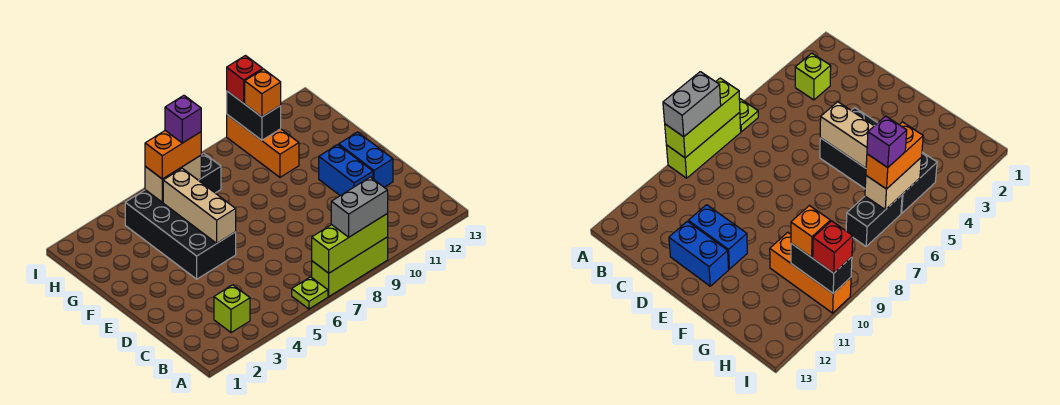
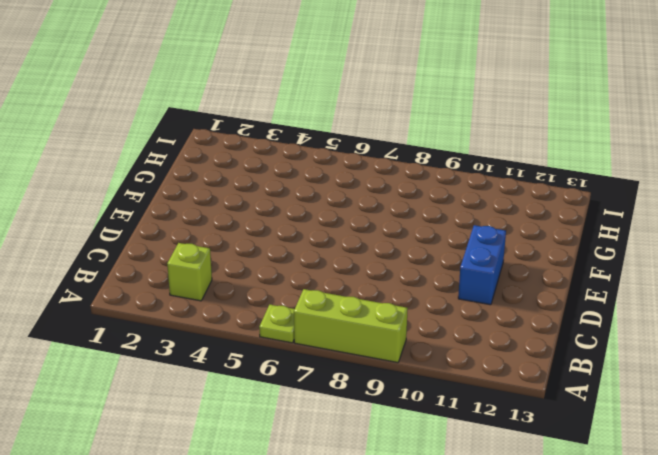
none -> blue 1x2 brick [339,132,393,187]
none -> black 2x4 brick [125,190,236,279]
none -> orange 1x3 brick [227,115,299,177]

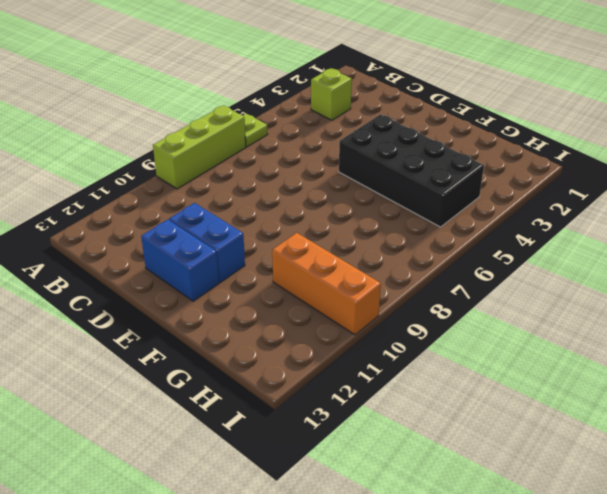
none -> black 1x2 brick [199,153,221,193]
none -> lime 1x3 brick [312,213,388,273]
none -> tan 1x3 brick [163,168,236,243]

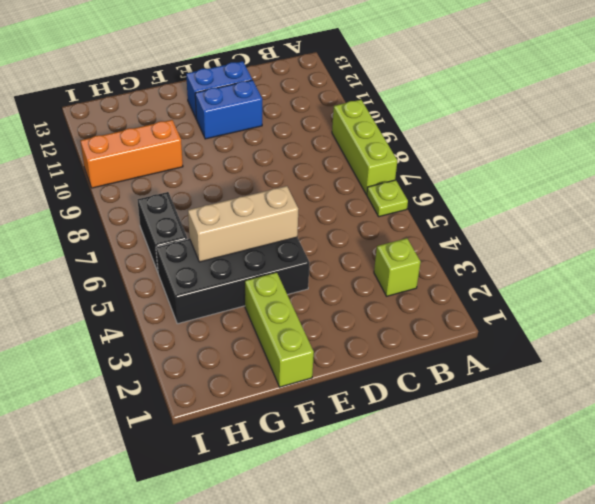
lime 1x3 brick [245,272,314,387] -> lime 1x3 brick moved to [312,213,388,273]
none -> tan 1x2 brick [145,155,201,202]
none -> black 1x2 brick [227,91,281,140]
none -> grey 1x2 brick [331,177,388,237]

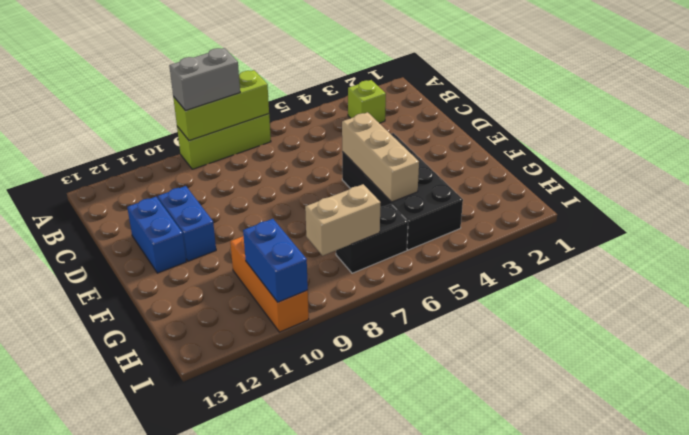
tan 1x2 brick [305,184,381,256] -> tan 1x2 brick moved to [145,155,201,202]
blue 1x2 brick [243,219,308,302] -> black 1x2 brick [227,91,281,140]
none -> lime 1x1 plate [292,277,328,309]
none -> orange 1x2 brick [145,131,201,179]
none -> orange 1x1 brick [245,69,281,117]

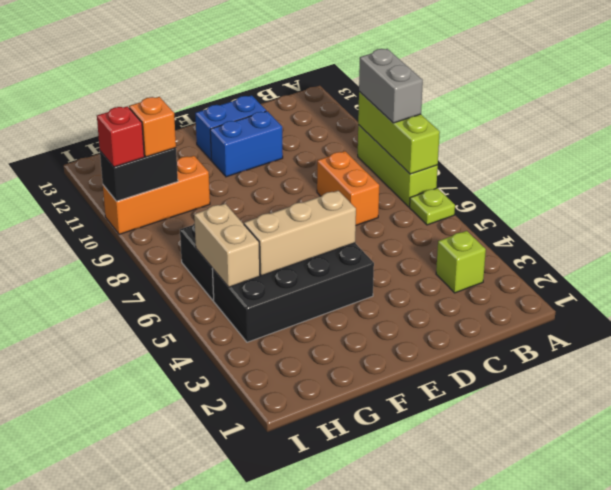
orange 1x2 brick [317,151,379,225] -> orange 1x2 brick moved to [145,131,201,179]
none -> purple 1x1 brick [165,95,201,143]

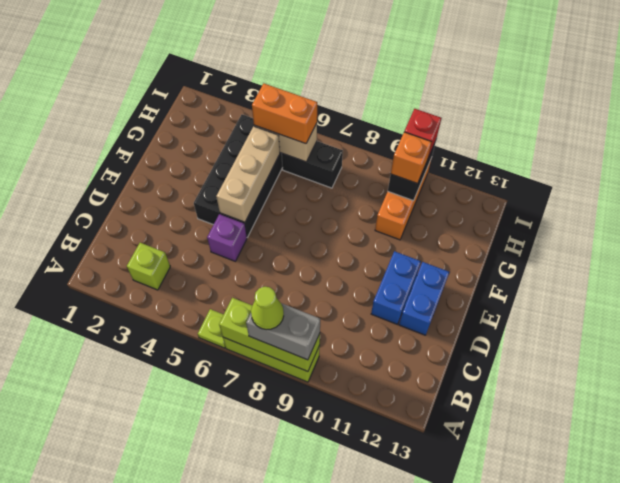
lime 1x1 cone [251,287,284,330] -> none
purple 1x1 brick [207,214,247,261] -> purple 1x1 brick moved to [165,95,201,143]

